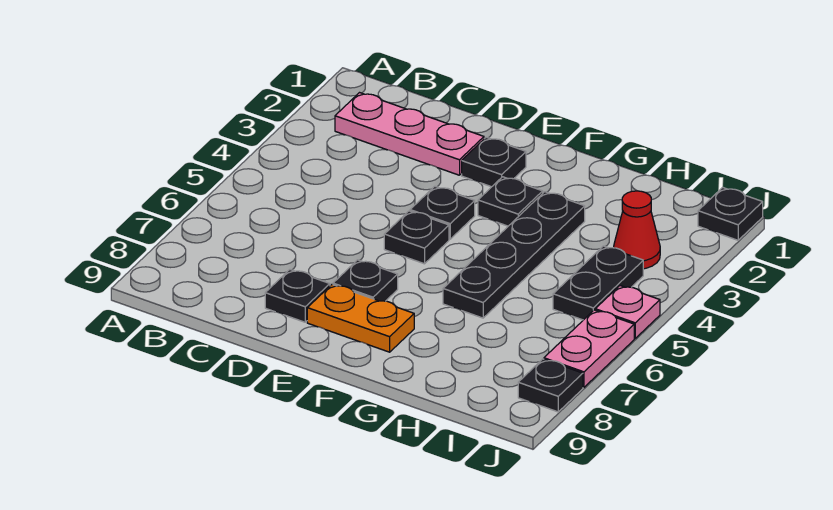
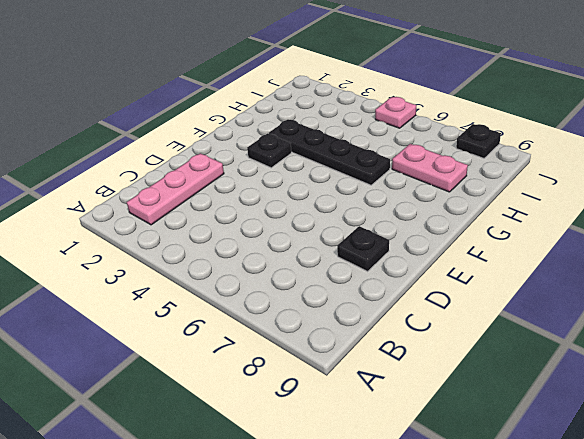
pink 1x2 plate [392,144,468,192] -> pink 1x2 plate moved to [544,310,634,387]
none -> black 1x1 plate [462,137,526,187]
none -> black 1x1 plate [410,186,475,239]
none -> black 1x1 plate [384,211,449,264]

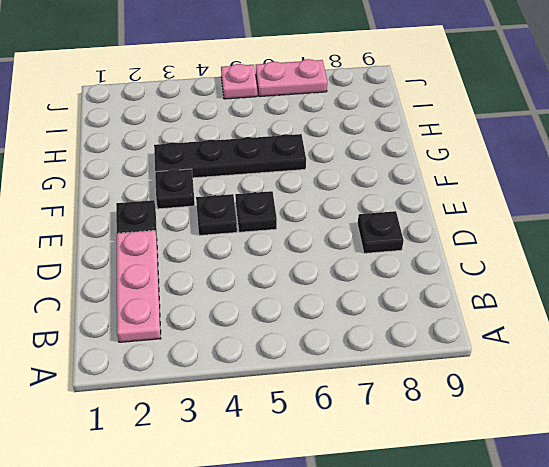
none -> black 1x1 plate [333,260,398,301]
none -> orange 1x2 plate [307,285,414,352]
none -> red 1x1 cone [614,191,660,269]

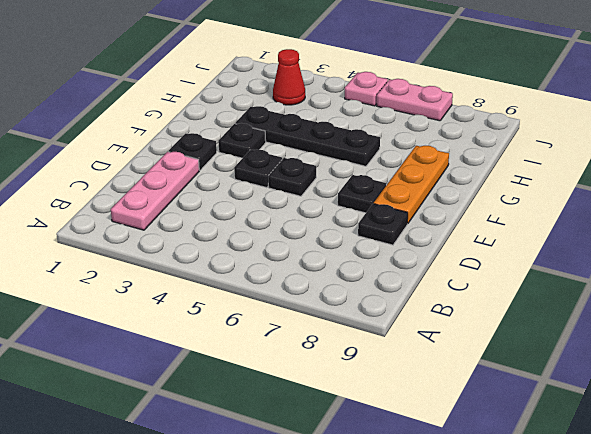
orange 1x3 plate [374,146,449,224] -> orange 1x2 plate [307,285,414,352]
none -> black 1x2 plate [553,246,643,320]
none -> black 1x1 plate [698,187,763,240]
none -> black 1x1 plate [518,359,583,412]

